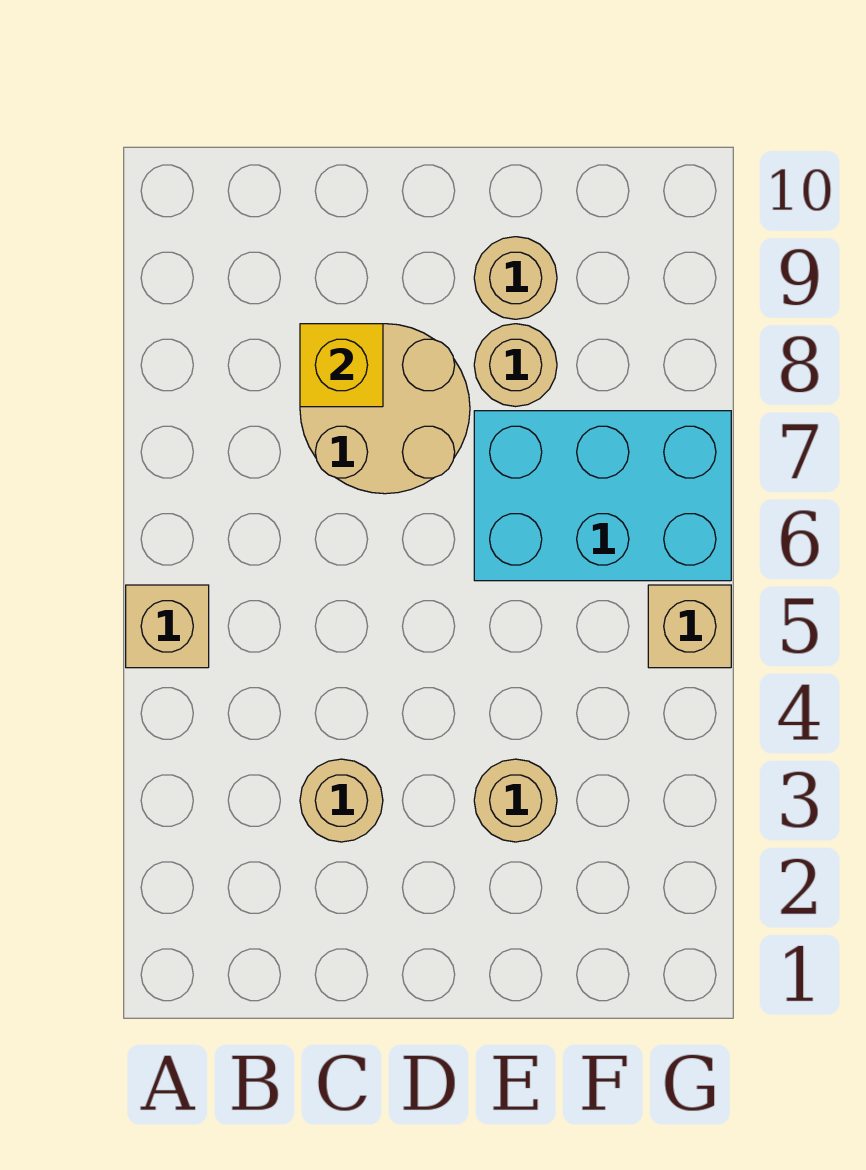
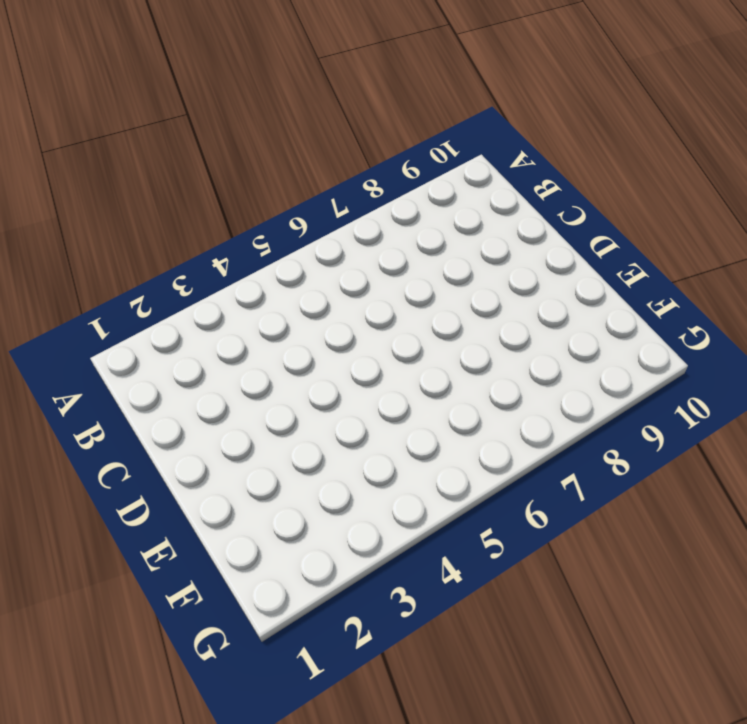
none -> tan 1x1 brick [126,585,209,668]
none -> tan 1x1 round brick [300,759,383,842]

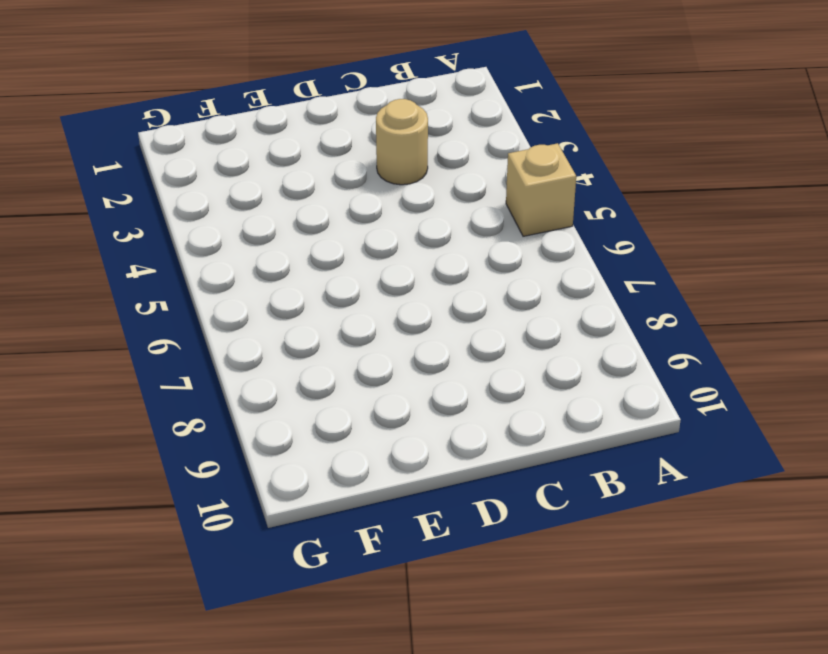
none -> tan 2x2 round brick [300,324,470,494]
none -> tan 1x1 round brick [474,759,557,842]

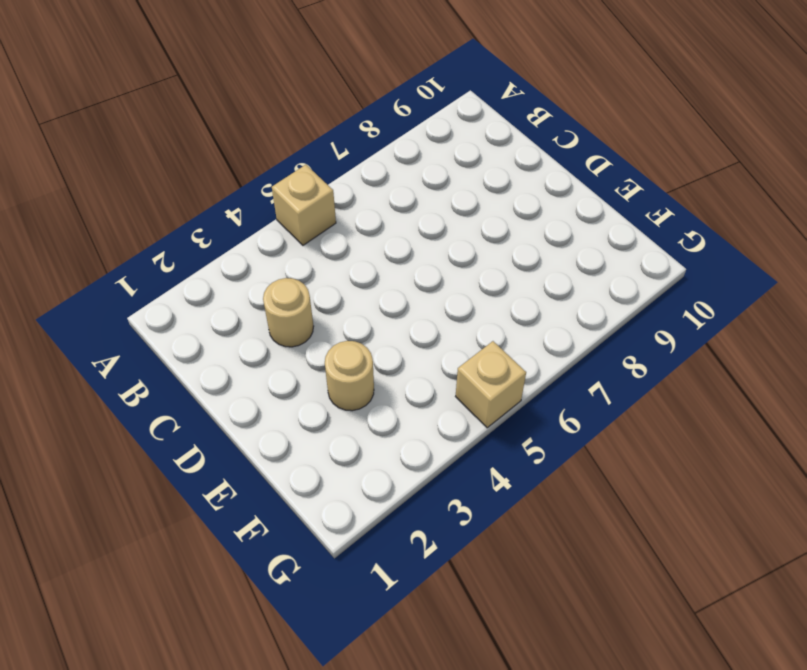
none -> tan 2x2 round brick [300,324,470,494]
none -> cyan 2x3 brick [474,411,731,581]

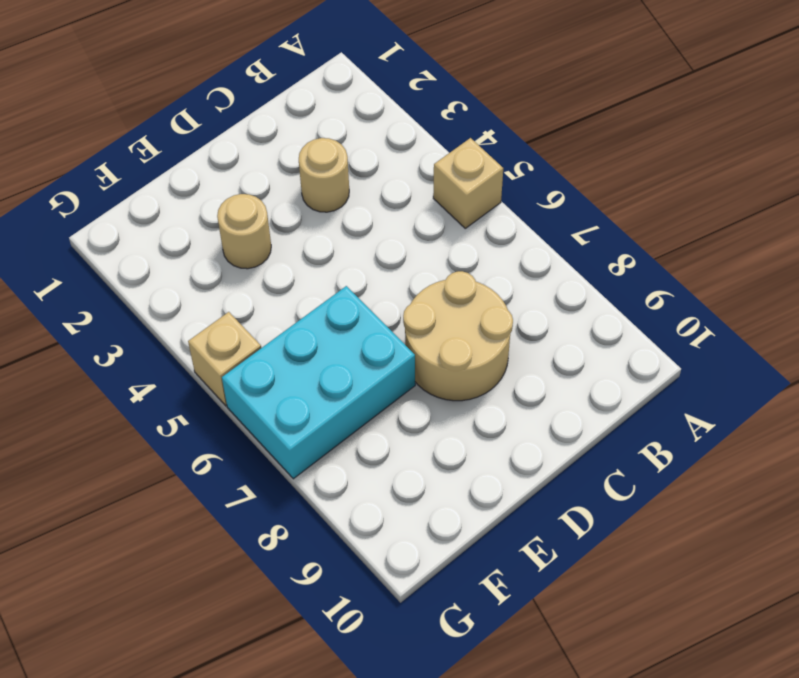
none -> tan 1x1 round brick [474,324,557,407]
none -> tan 1x1 round brick [474,237,557,319]

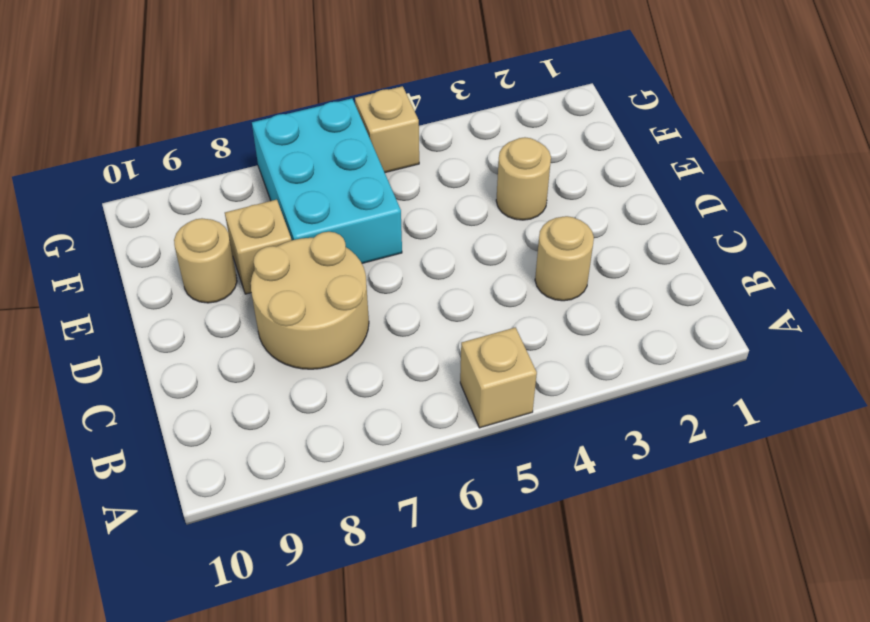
tan 1x1 brick [225,200,291,294] -> tan 1x1 round brick [474,324,557,407]
none -> yellow 1x1 brick [300,324,383,407]

